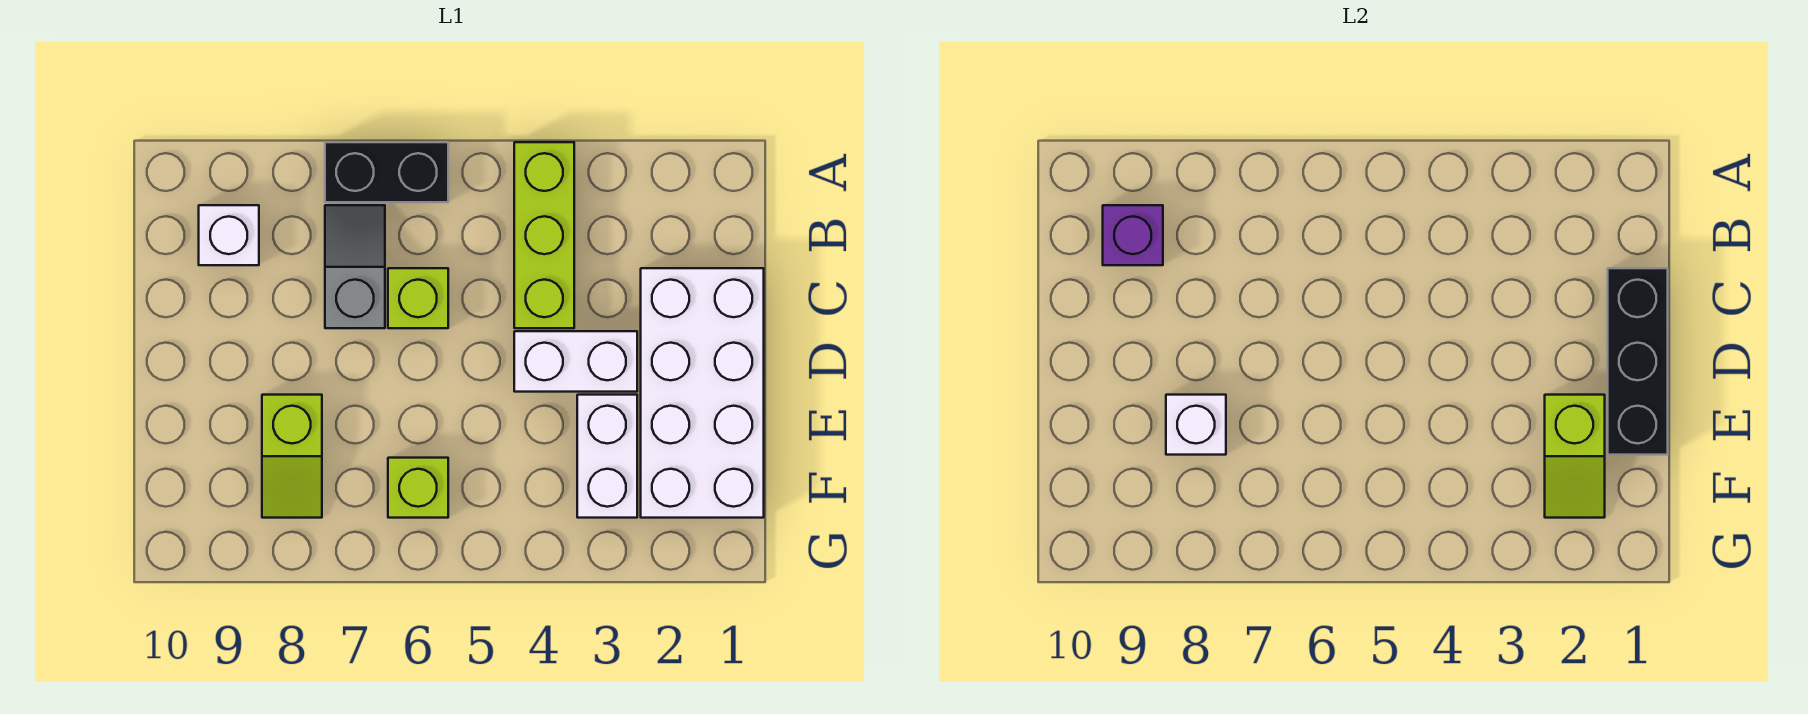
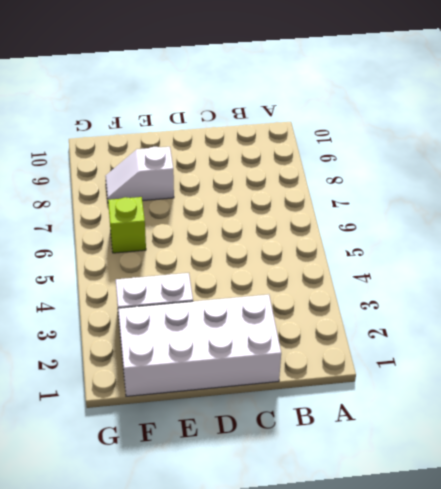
white 1x2 slope [105,147,174,201] -> lime 1x2 slope [262,395,322,518]
none -> lime 1x3 brick [514,142,574,328]
none -> black 1x2 brick [325,142,448,202]
none -> grey 1x2 slope [325,205,385,328]

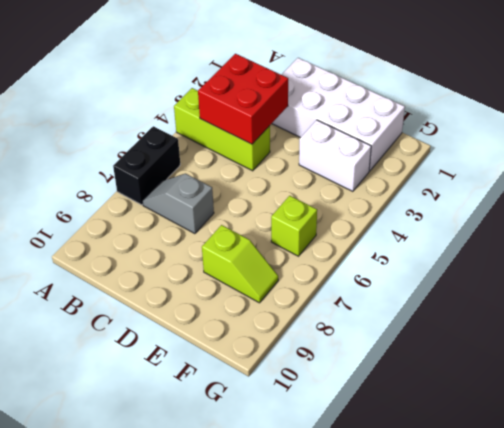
red 2x2 brick [198,54,288,144] -> none
none -> white 1x1 brick [199,205,259,265]
none -> lime 1x1 brick [388,268,448,328]
none -> white 1x2 brick [514,331,637,392]

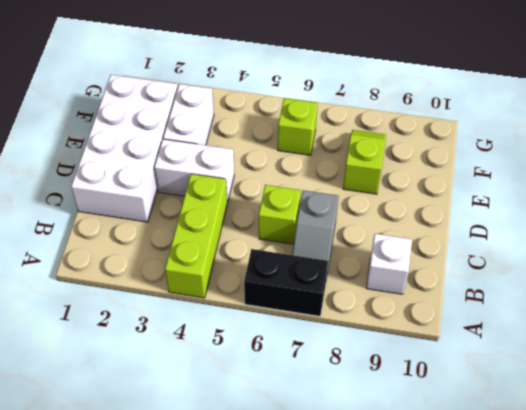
none -> purple 1x1 brick [1103,205,1163,265]
none -> black 1x3 brick [1608,268,1668,455]
none -> lime 1x2 slope [1545,395,1605,518]

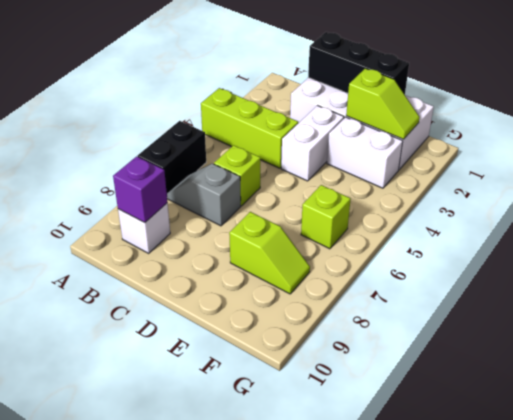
none -> white 1x1 brick [1166,395,1226,455]

